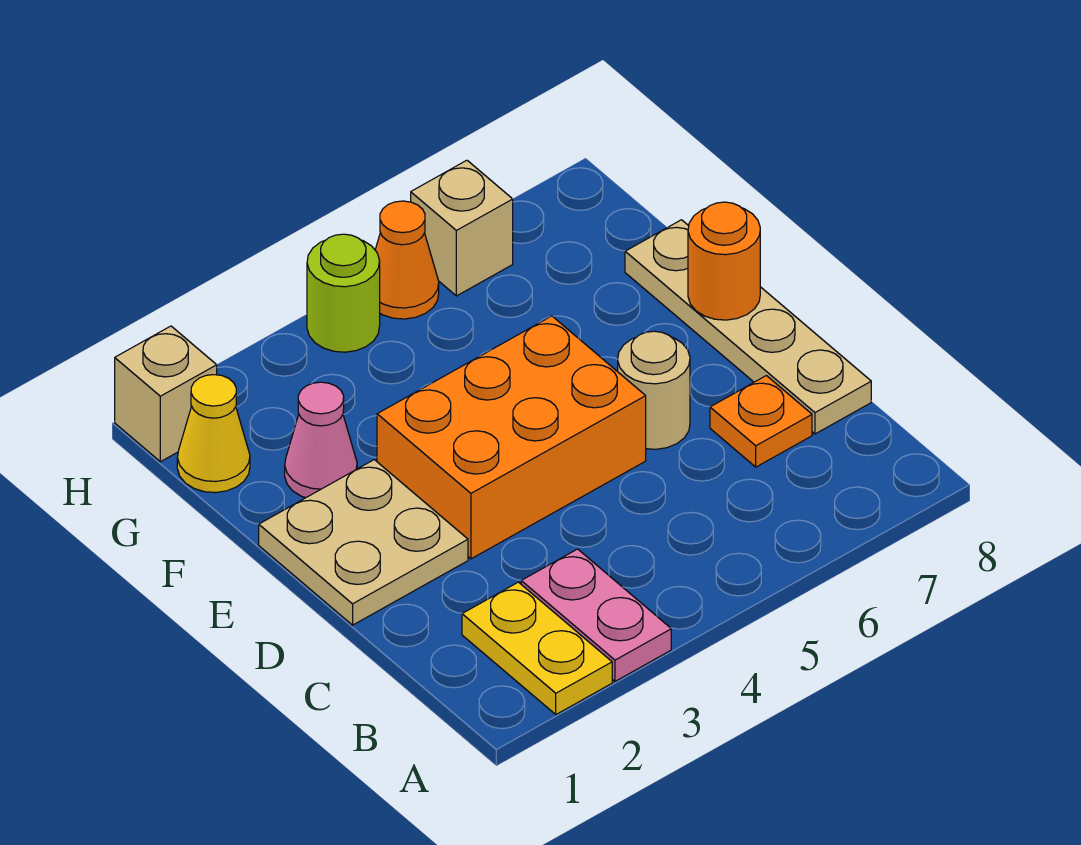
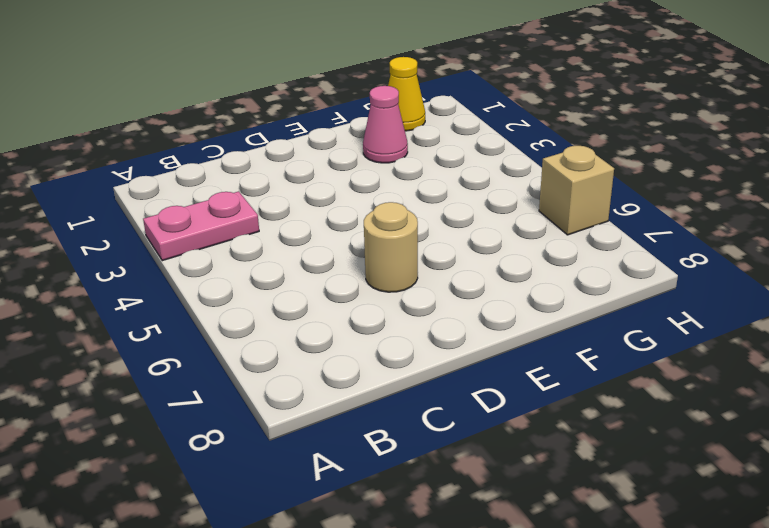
none -> yellow 1x2 plate [462,582,612,714]
none -> orange 1x1 plate [710,376,812,467]
none -> tan 1x4 plate [625,220,871,434]

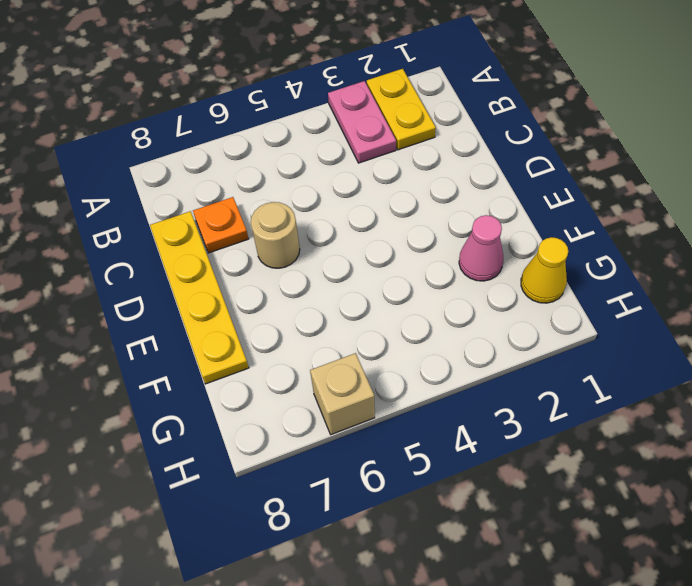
yellow 1x4 plate [150,211,249,384] -> tan 1x4 plate [625,220,871,434]
none -> tan 2x2 plate [259,460,468,625]
none -> orange 2x3 brick [377,316,646,559]
none -> tan 1x1 brick [115,326,217,462]

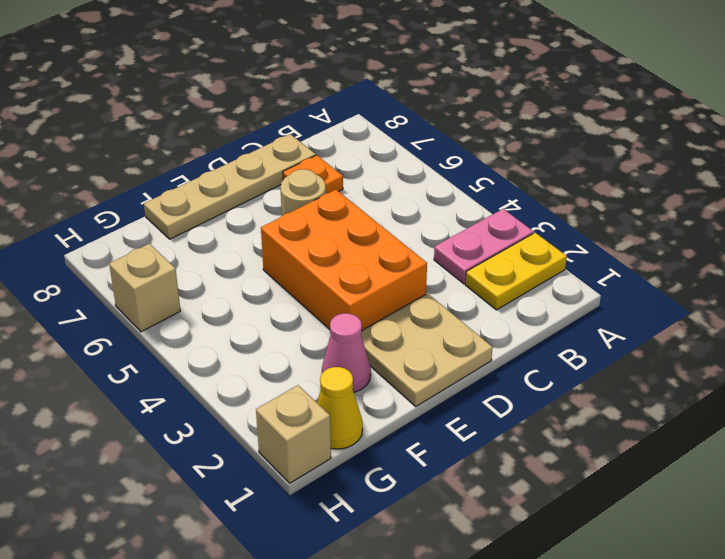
none -> lime 1x1 round brick [307,234,380,352]
none -> orange 1x1 cone [375,201,439,319]
none -> orange 1x1 round brick [688,202,760,320]

